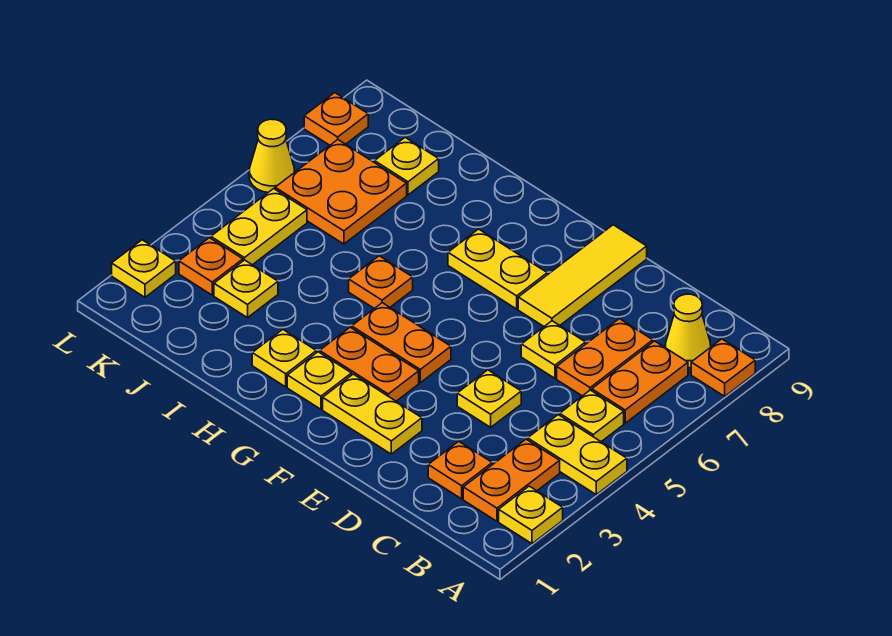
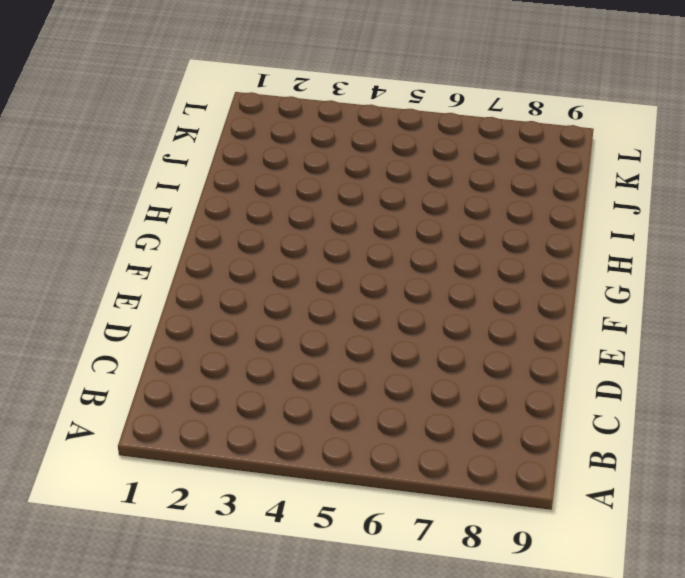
none -> yellow 1x1 plate [499,486,563,544]
none -> yellow 1x2 plate [528,415,627,494]
none -> orange 1x1 plate [691,339,755,396]

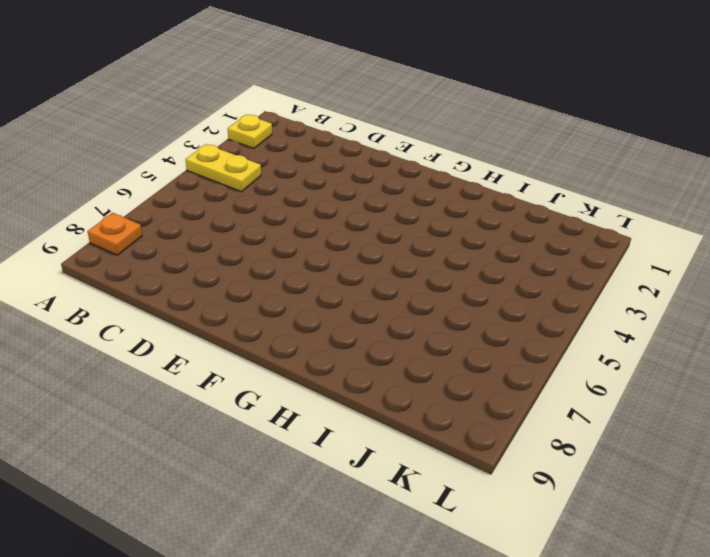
none -> orange 1x2 plate [463,439,560,521]
none -> yellow 1x1 plate [560,390,624,442]
none -> orange 1x2 plate [592,341,688,423]

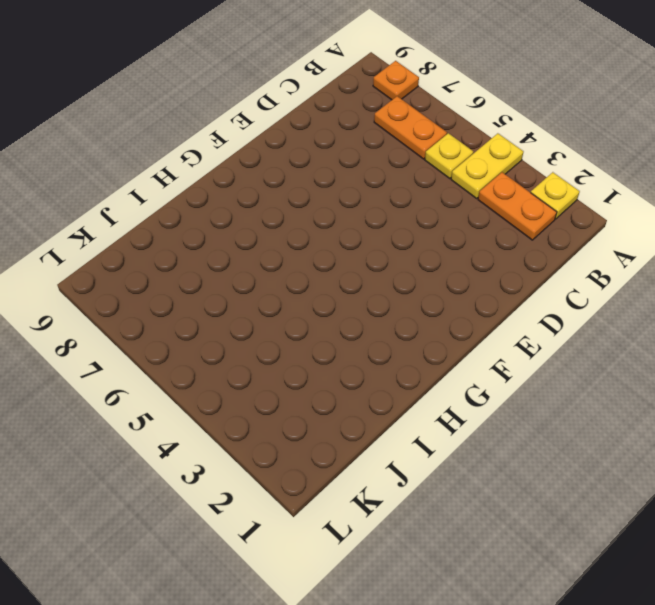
none -> yellow 1x1 cone [666,294,711,368]
none -> orange 1x1 plate [428,441,492,499]
none -> orange 1x2 plate [557,319,653,396]

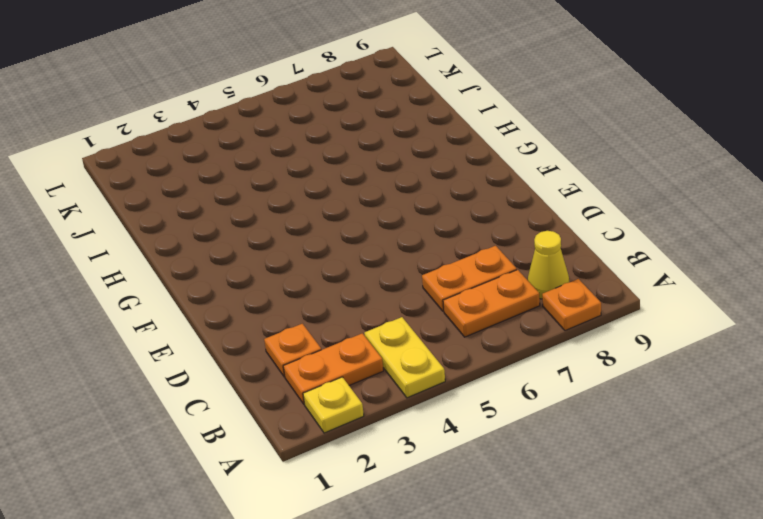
none -> yellow 1x1 plate [560,390,624,442]
none -> yellow 1x1 plate [457,370,521,427]
none -> yellow 1x1 plate [521,321,586,378]

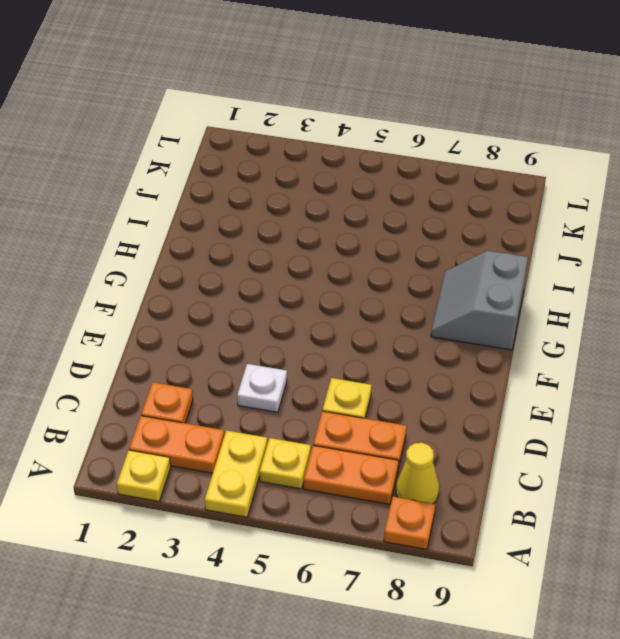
white 1x1 plate [237,364,287,412] -> yellow 1x1 plate [457,370,521,427]
grey 2x2 slope [431,251,528,350] -> none
none -> yellow 1x2 plate [323,374,422,454]
none -> yellow 1x3 tile [518,225,647,326]
none -> orange 1x2 plate [320,327,419,401]

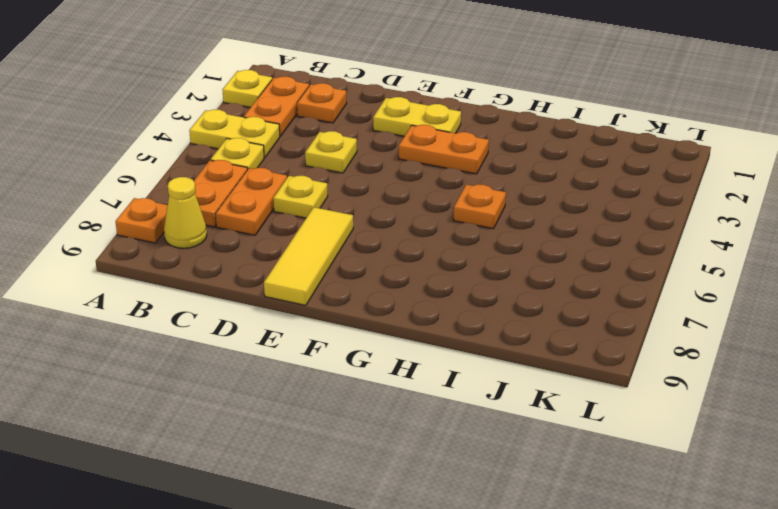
none -> orange 1x2 plate [352,303,451,383]
none -> yellow 1x2 plate [448,229,547,309]
none -> yellow 1x1 plate [287,352,352,409]

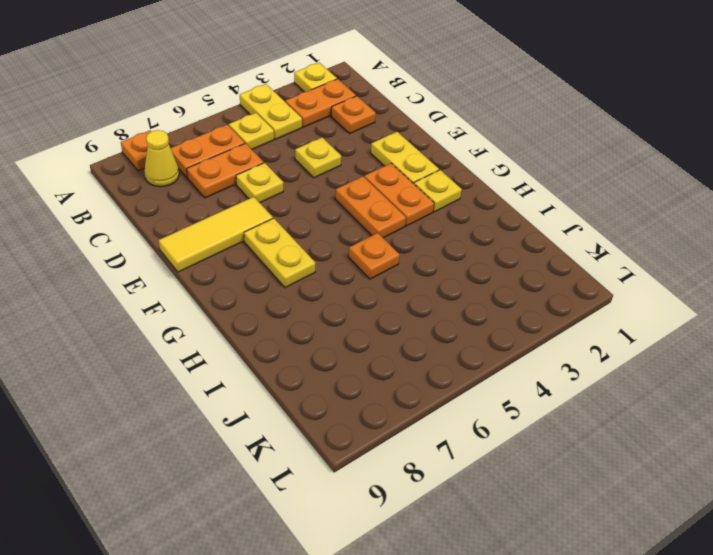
none -> yellow 1x1 plate [252,330,316,387]
none -> yellow 1x1 plate [214,260,278,318]
none -> orange 2x2 plate [275,140,407,244]

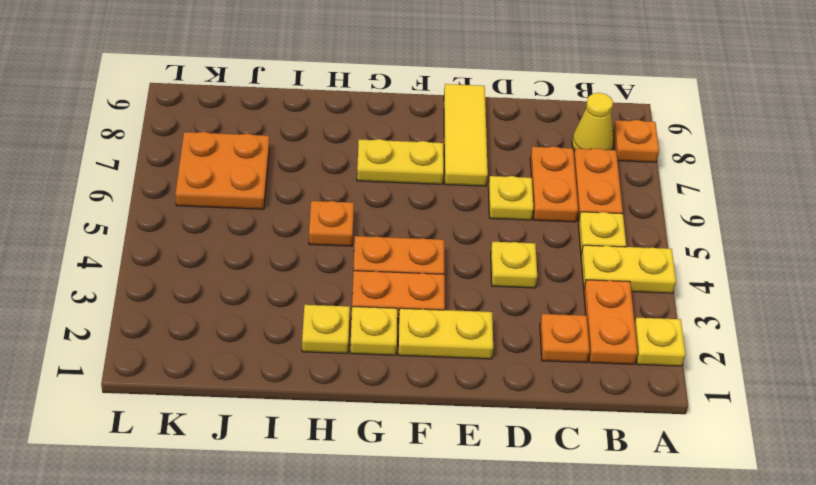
none -> yellow 1x1 plate [214,260,278,318]
none -> yellow 1x1 plate [375,137,439,195]
none -> orange 1x1 plate [179,238,243,295]

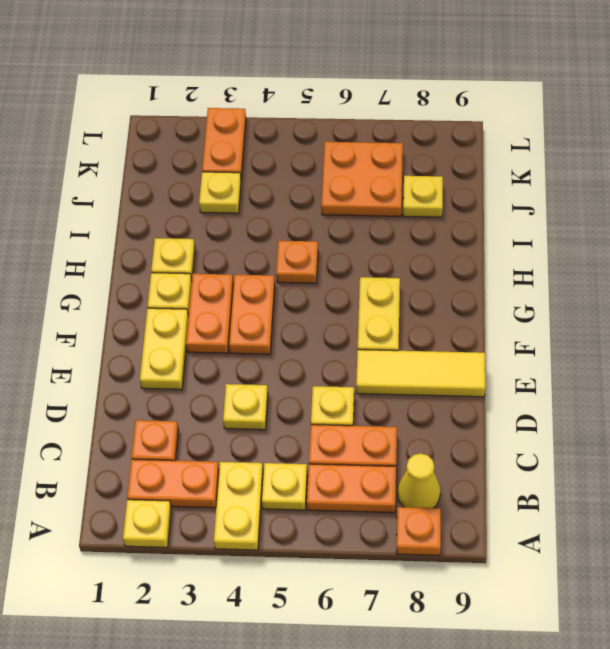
orange 1x2 plate [202,108,246,178] -> orange 1x1 plate [179,238,243,295]
none -> yellow 1x2 plate [211,189,307,265]
none -> yellow 1x1 plate [112,240,176,297]
none -> yellow 1x1 cone [249,119,295,192]

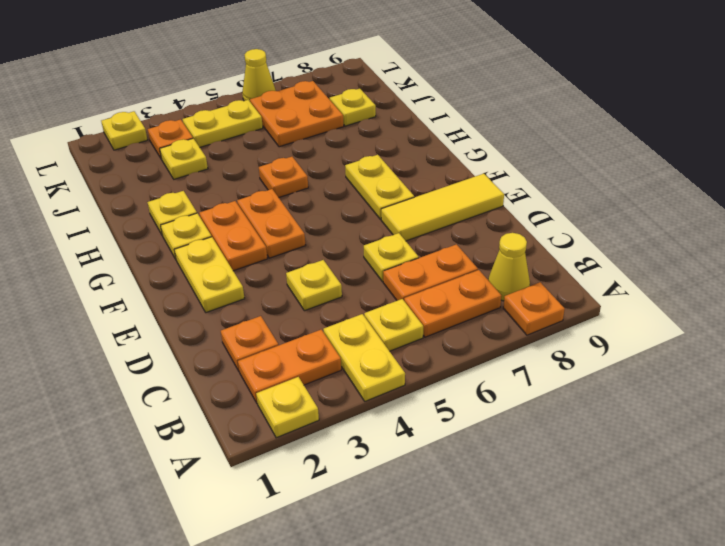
none -> orange 1x1 plate [304,93,368,145]

